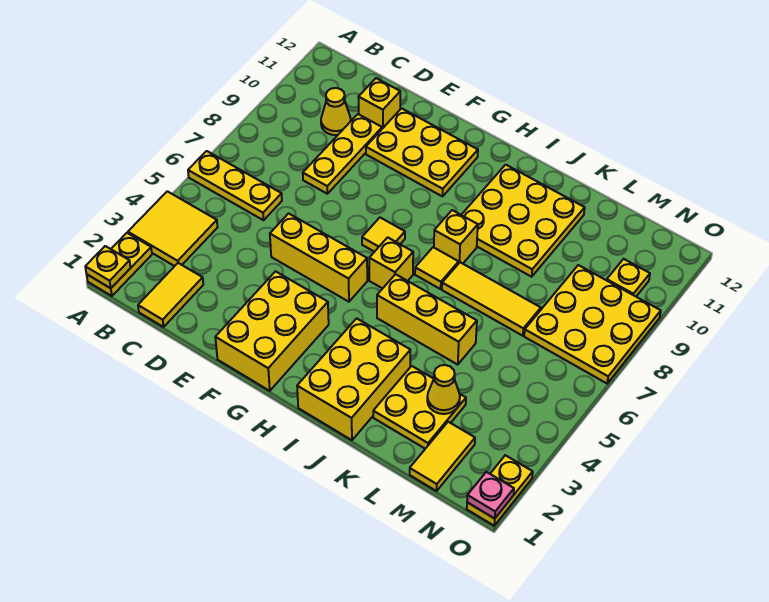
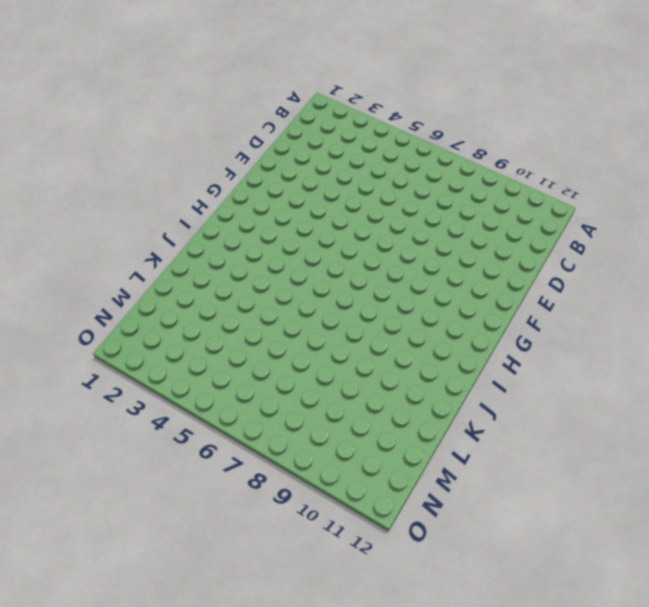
none -> yellow 1x2 plate [87,233,152,296]
none -> yellow 2x2 tile [128,191,217,266]
none -> yellow 1x3 plate [188,151,282,220]

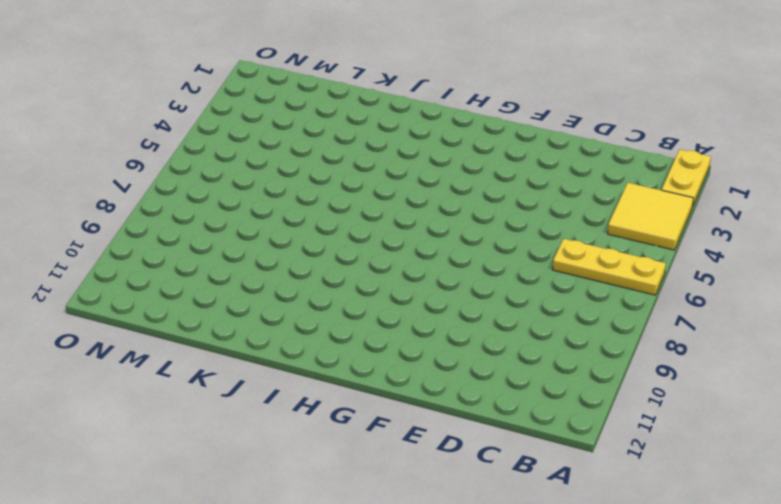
none -> yellow 1x2 tile [138,263,203,327]
none -> yellow 1x1 cone [321,88,351,135]
none -> yellow 1x3 plate [303,114,382,194]

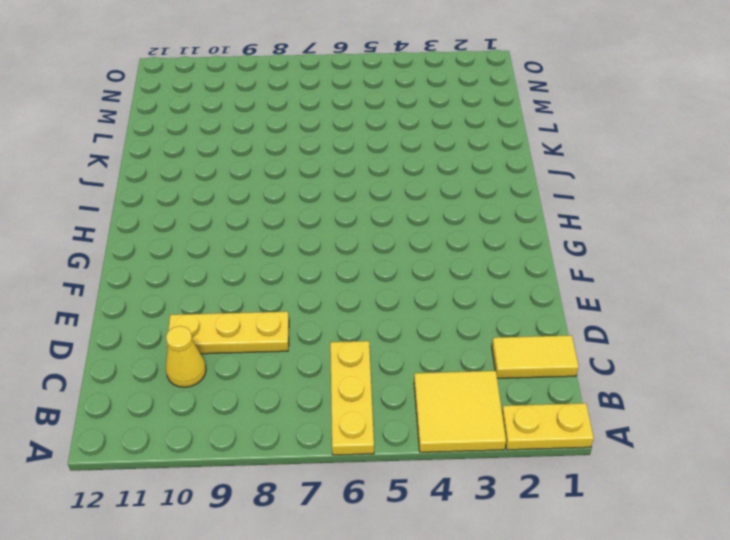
none -> yellow 1x1 brick [358,78,400,129]
none -> yellow 1x3 brick [270,213,367,302]
none -> yellow 2x3 plate [366,108,478,196]

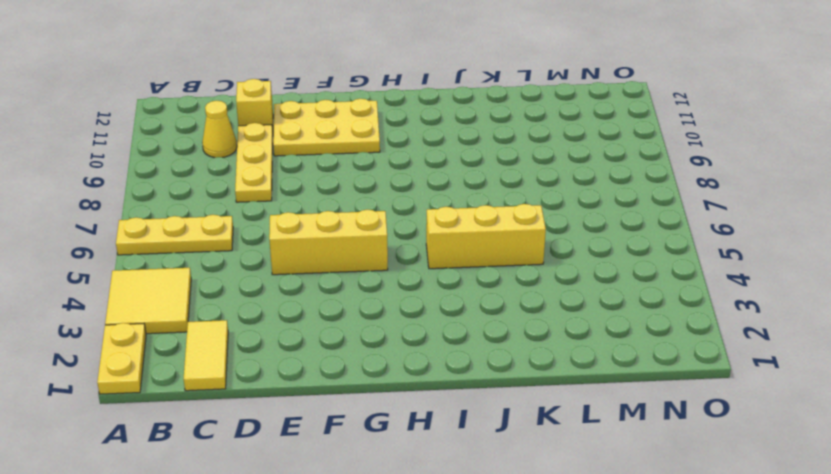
none -> yellow 2x3 brick [215,271,329,391]
none -> yellow 1x1 tile [362,218,405,252]
none -> yellow 1x1 brick [369,237,413,289]

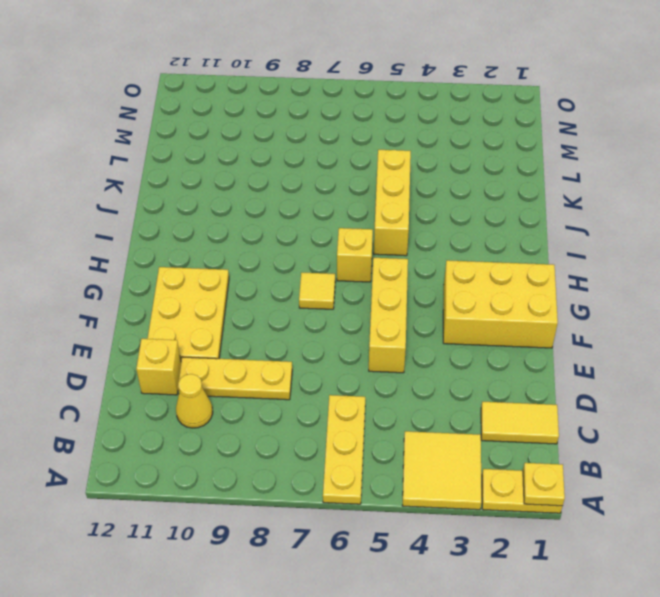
none -> yellow 2x3 brick [297,318,410,440]
none -> yellow 1x1 tile [415,247,459,289]
none -> yellow 1x1 brick [434,210,478,264]

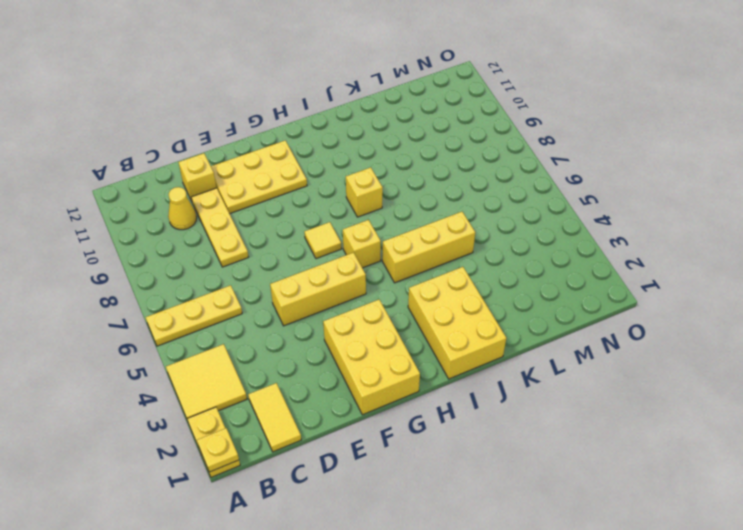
none -> yellow 1x1 tile [415,247,459,289]
none -> yellow 3x3 plate [462,165,585,277]
none -> yellow 1x3 tile [442,262,541,336]

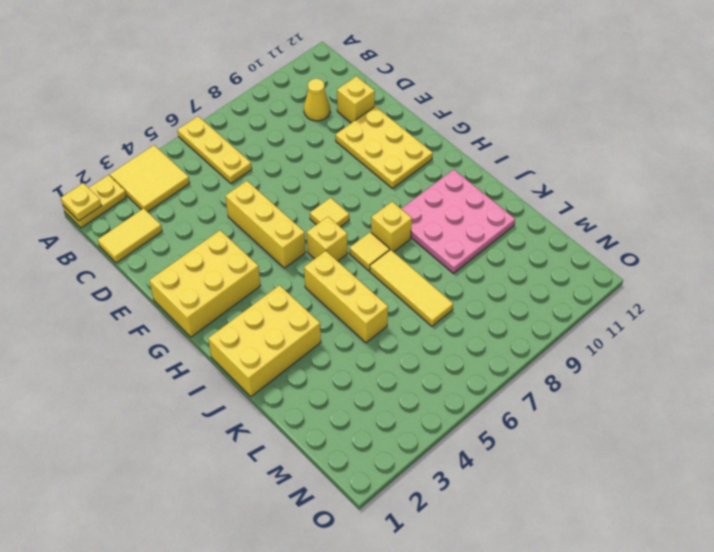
pink 3x3 plate [401,169,515,273] -> yellow 3x3 plate [462,165,585,277]
none -> yellow 1x3 plate [303,114,382,194]
none -> yellow 2x2 plate [373,366,466,449]
none -> yellow 1x2 tile [410,422,475,491]

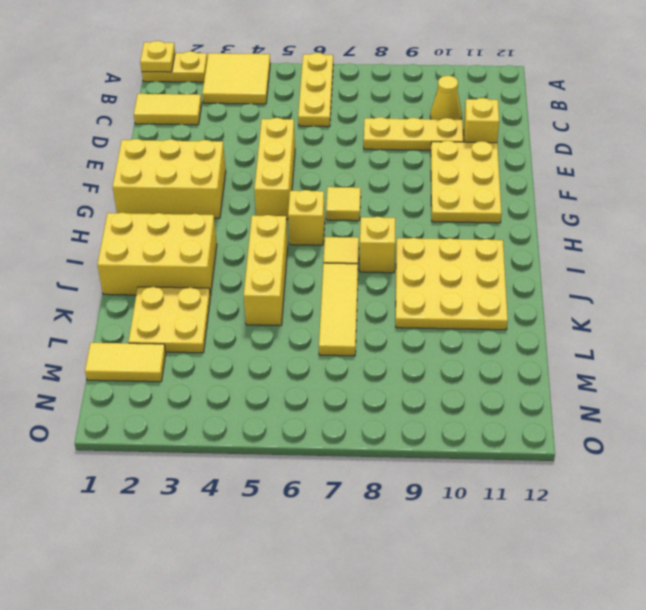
none -> yellow 3x3 plate [524,265,661,383]
none -> yellow 1x1 plate [607,259,650,296]
none -> yellow 1x2 plate [467,455,533,526]

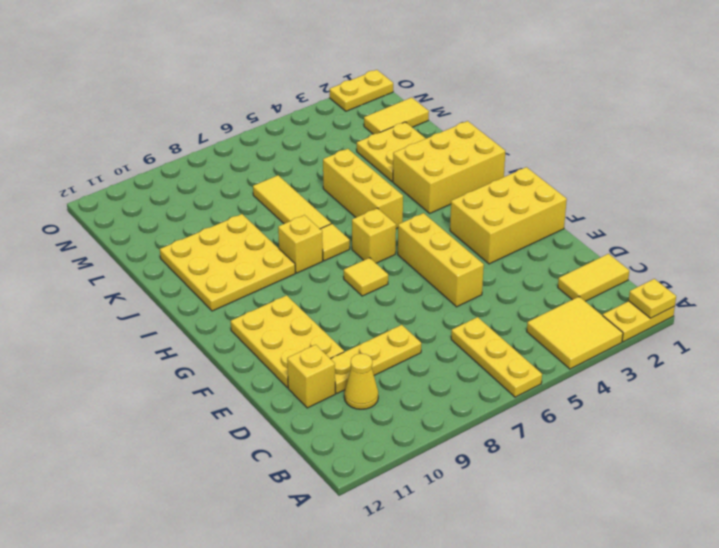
none -> yellow 3x3 plate [524,265,661,383]
none -> yellow 1x1 plate [607,259,650,296]
none -> yellow 1x1 cone [427,365,460,414]

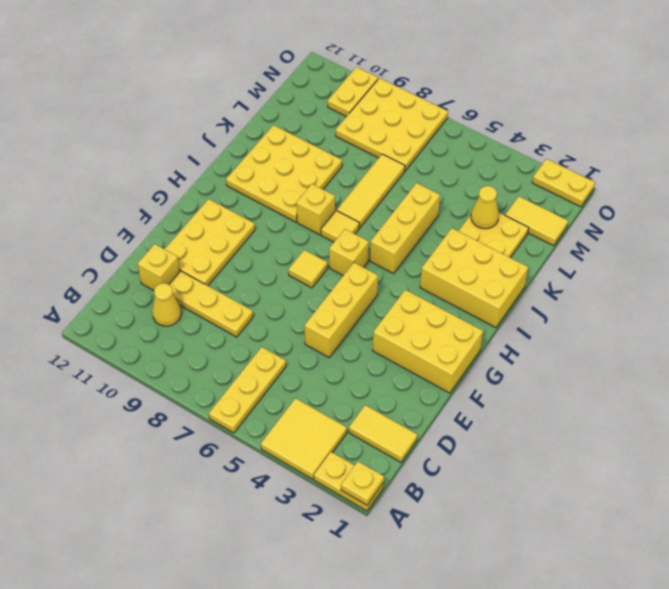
yellow 1x2 plate [328,67,378,117] -> yellow 1x1 plate [607,259,650,296]
none -> pink 1x1 plate [467,472,514,519]

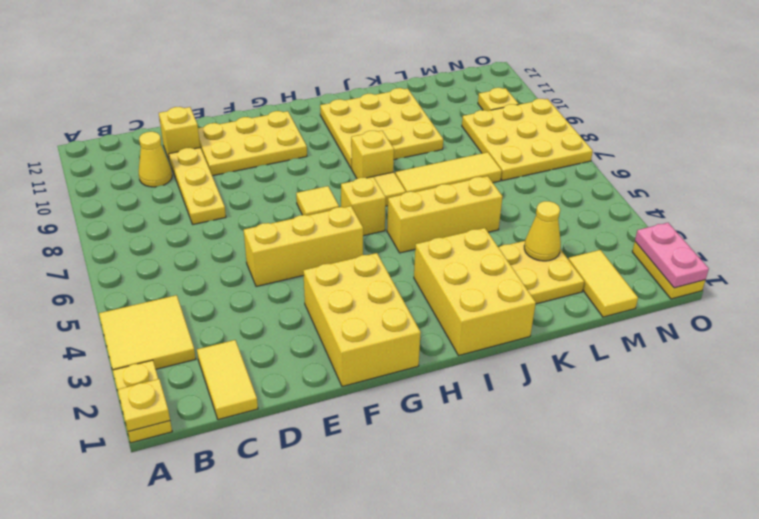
pink 1x2 plate [635,223,709,288] -> pink 1x1 plate [467,472,514,519]
none -> yellow 1x3 plate [188,151,282,220]

